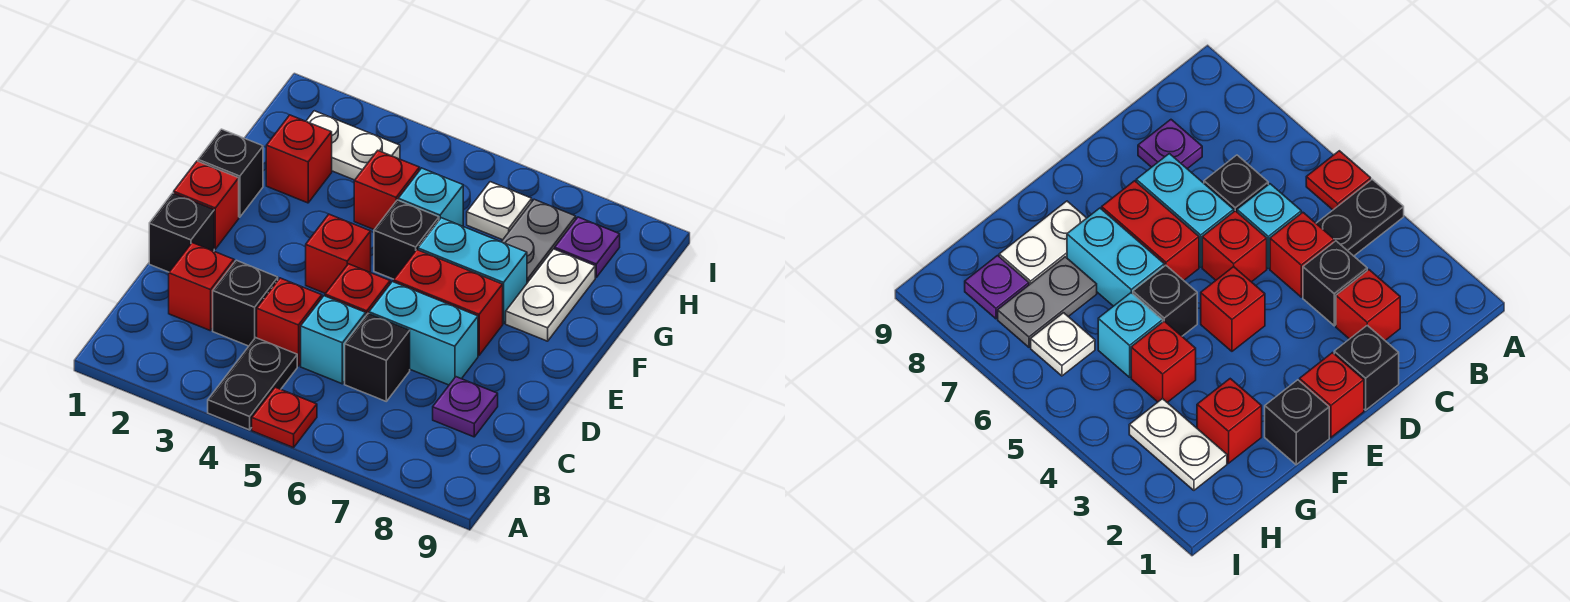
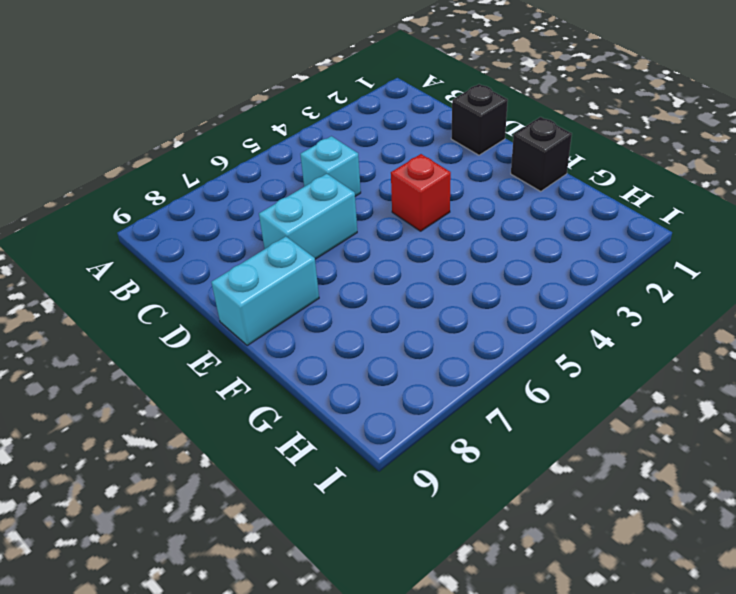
cyan 1x2 brick [211,236,319,346] -> cyan 1x2 brick moved to [418,218,527,324]
none -> black 1x2 plate [208,338,297,430]
none -> red 1x1 plate [252,387,317,448]
none -> red 1x1 brick [169,243,234,331]

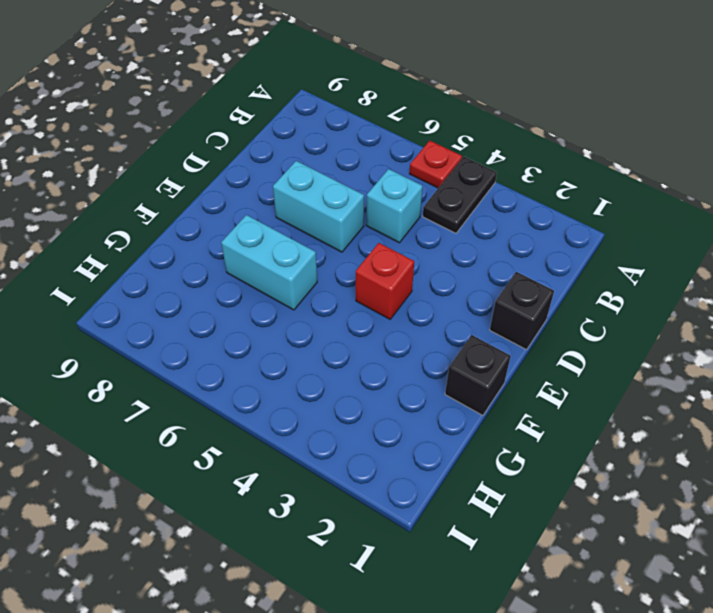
none -> red 1x1 brick [169,243,234,331]
none -> black 1x1 brick [213,260,278,346]
none -> red 1x1 brick [257,278,322,366]

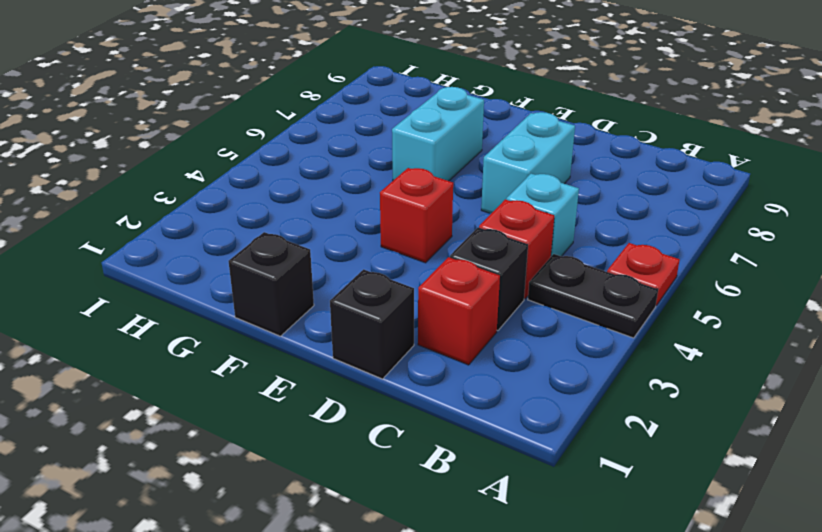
none -> black 1x1 brick [345,314,410,401]
none -> purple 1x1 plate [433,377,498,437]
none -> red 1x1 brick [325,264,390,315]

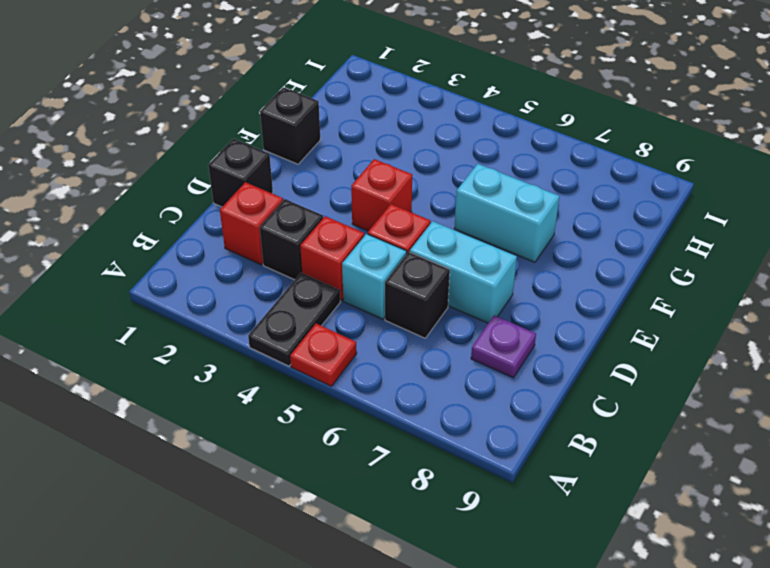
none -> red 1x1 brick [174,161,239,249]
none -> red 1x2 brick [393,250,503,355]
none -> black 1x1 brick [374,200,439,279]

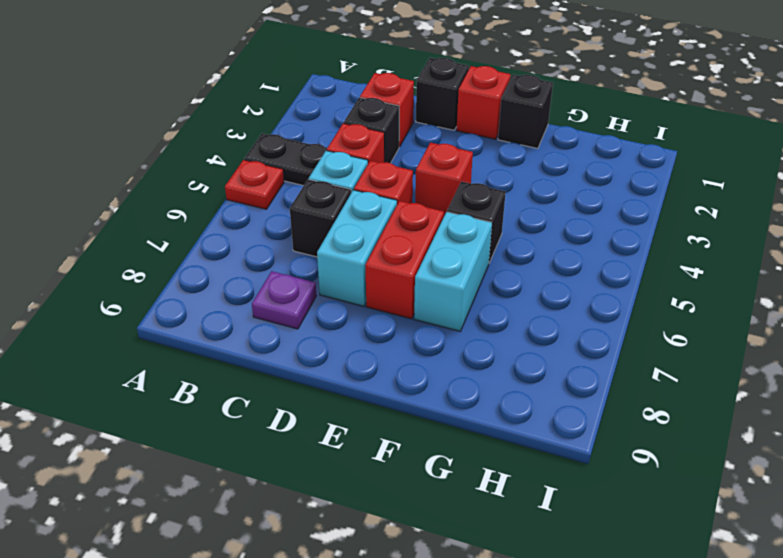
none -> white 1x2 plate [506,249,595,341]
none -> red 1x1 brick [266,115,332,203]
none -> red 1x1 brick [354,151,419,229]

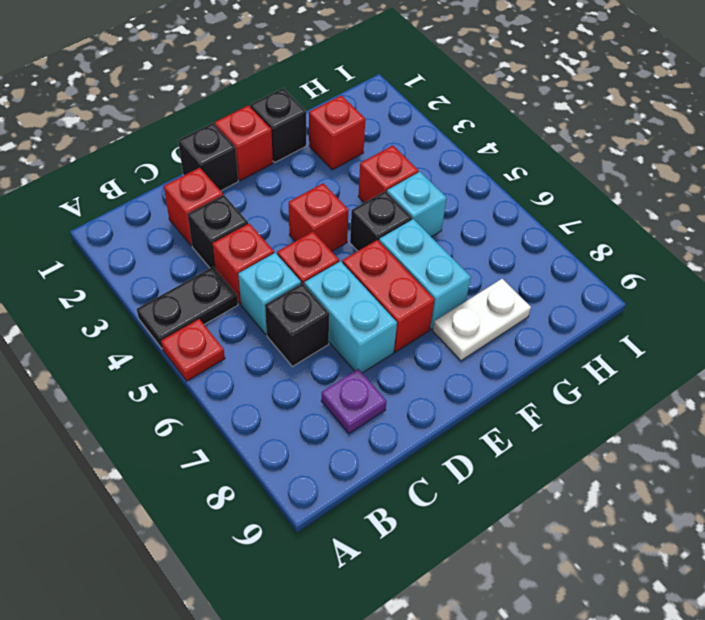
none -> grey 1x2 plate [502,199,576,283]
none -> white 1x2 plate [306,111,400,180]
none -> white 1x1 plate [467,182,532,240]

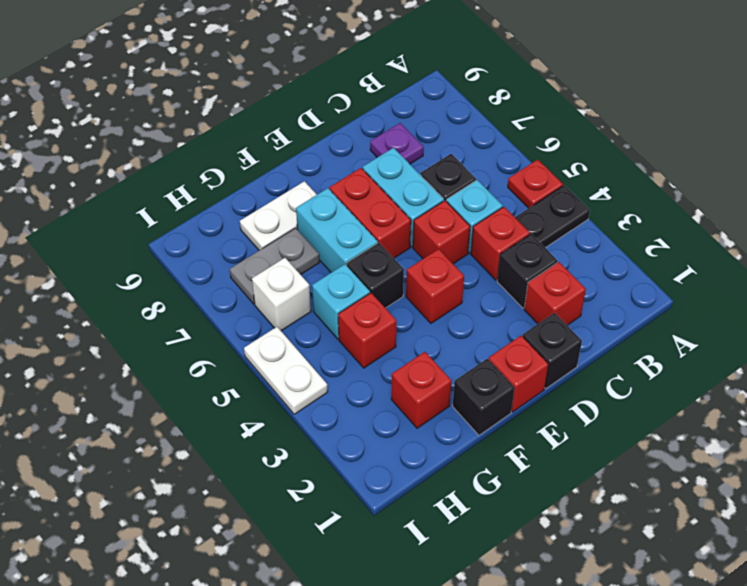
white 1x1 brick [252,258,311,331] -> white 1x1 plate [467,182,532,240]
white 1x2 plate [244,327,328,414] -> white 1x2 plate moved to [306,111,400,180]
none -> purple 1x1 plate [555,217,620,277]

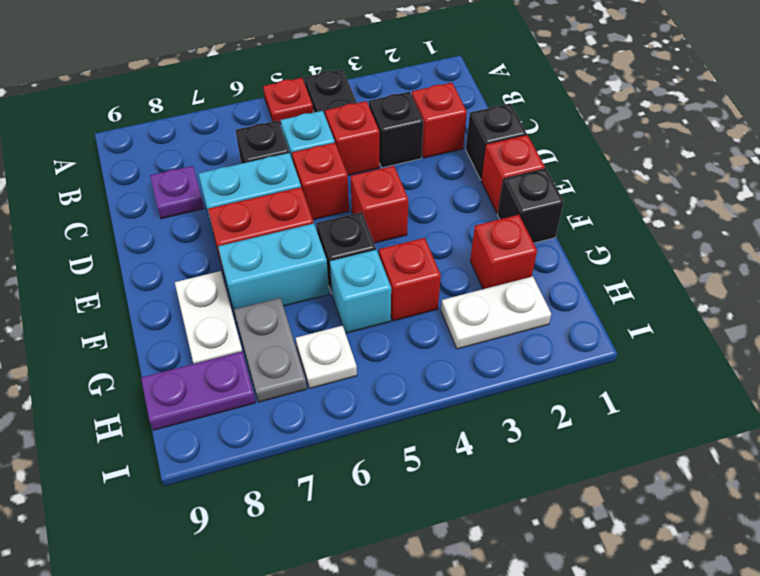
purple 1x2 plate [141,351,256,430] -> purple 1x1 plate [555,217,620,277]

